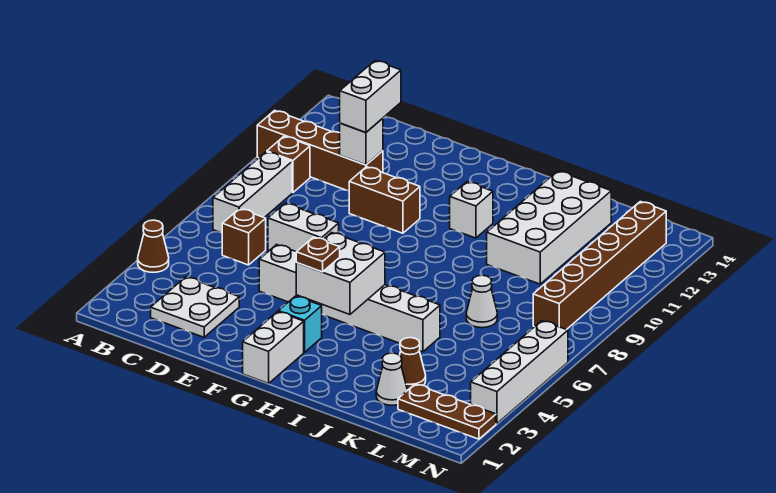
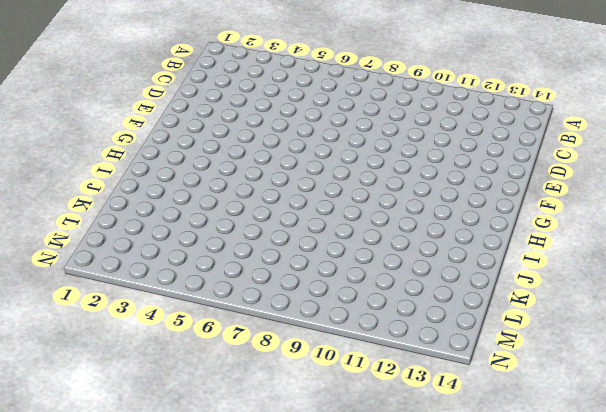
none -> brown 1x1 cone [138,220,169,272]
none -> brown 1x4 brick [257,110,383,191]
none -> white 1x3 brick [213,152,292,233]

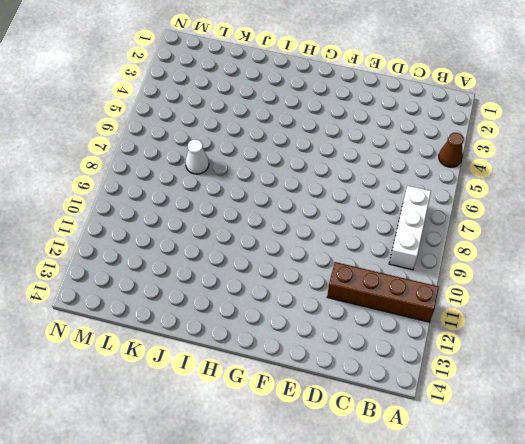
none -> brown 1x1 brick [267,136,310,193]
none -> white 2x2 plate [151,277,239,337]
none -> brown 1x1 brick [222,209,266,265]

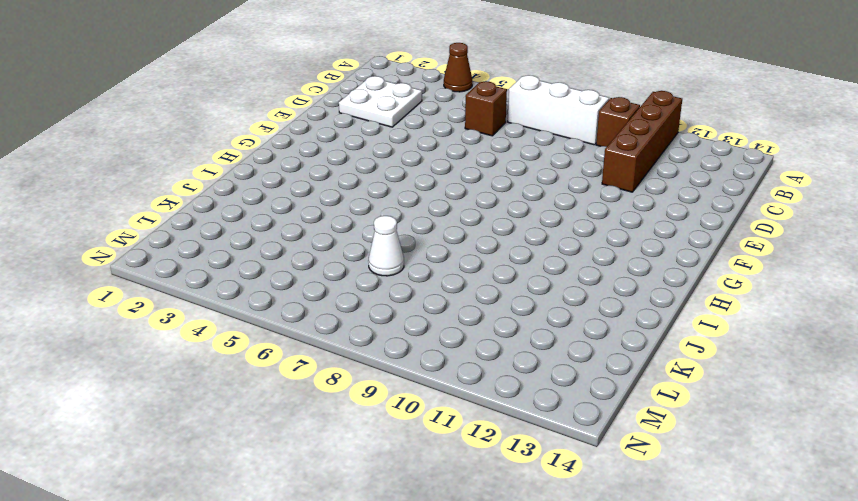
none -> white 1x2 brick [268,203,339,252]
none -> white 1x6 brick [259,245,440,352]
none -> brown 1x2 brick [349,167,420,233]

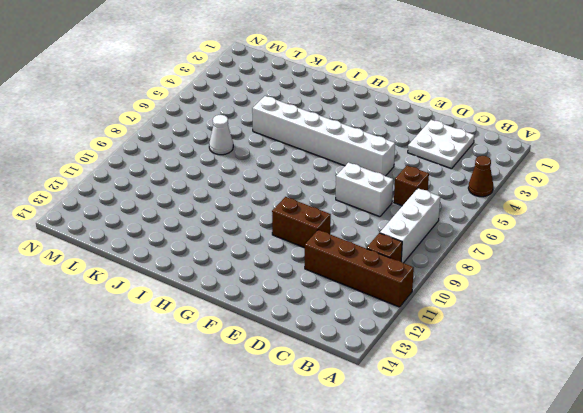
none -> white 1x2 brick [243,312,304,383]
none -> cyan 1x1 brick [278,296,322,352]
none -> white 1x1 brick [450,182,493,238]

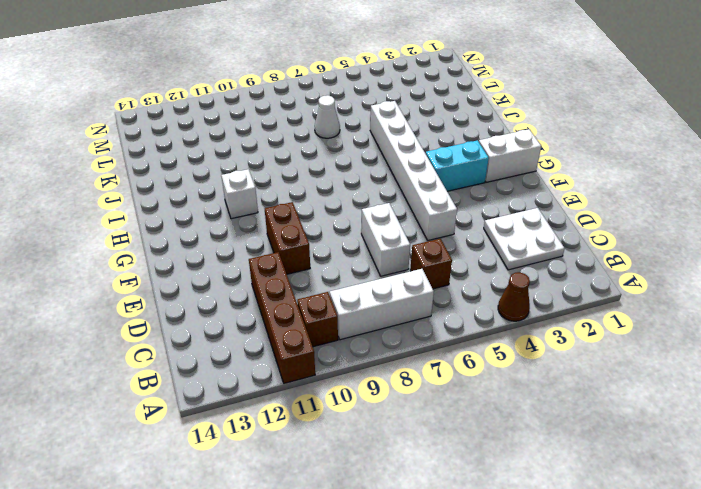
cyan 1x2 brick [426,140,489,191] -> cyan 1x1 brick [278,296,322,352]
none -> white 2x4 brick [487,171,611,284]
none -> white 1x1 cone [376,353,407,405]
none -> brown 1x1 cone [400,338,426,390]

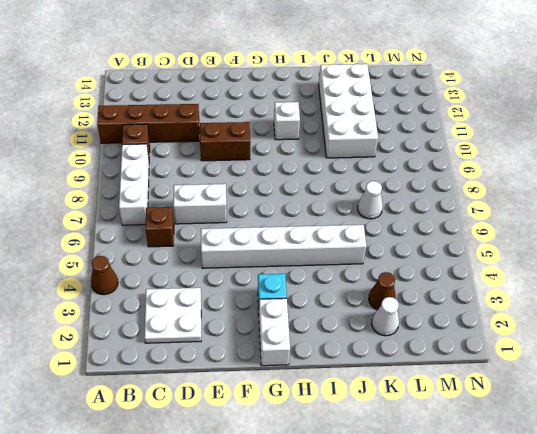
none -> brown 1x3 plate [398,384,496,439]
none -> brown 1x6 brick [533,202,666,330]
none -> white 1x4 brick [471,321,568,424]

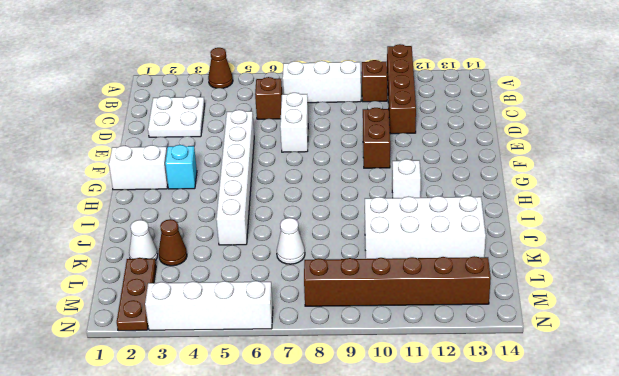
none -> white 1x1 brick [340,118,383,165]
none -> white 2x2 brick [296,232,385,314]
none -> white 1x2 brick [340,61,401,133]

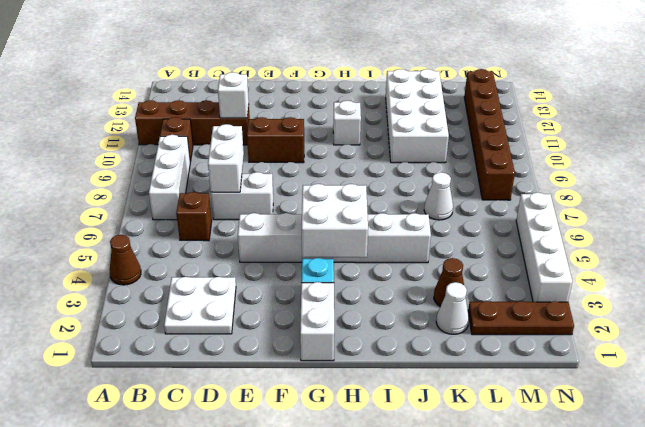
white 1x2 brick [208,124,244,192] -> white 1x2 brick moved to [340,61,401,133]
none -> brown 1x1 plate [296,237,340,272]

